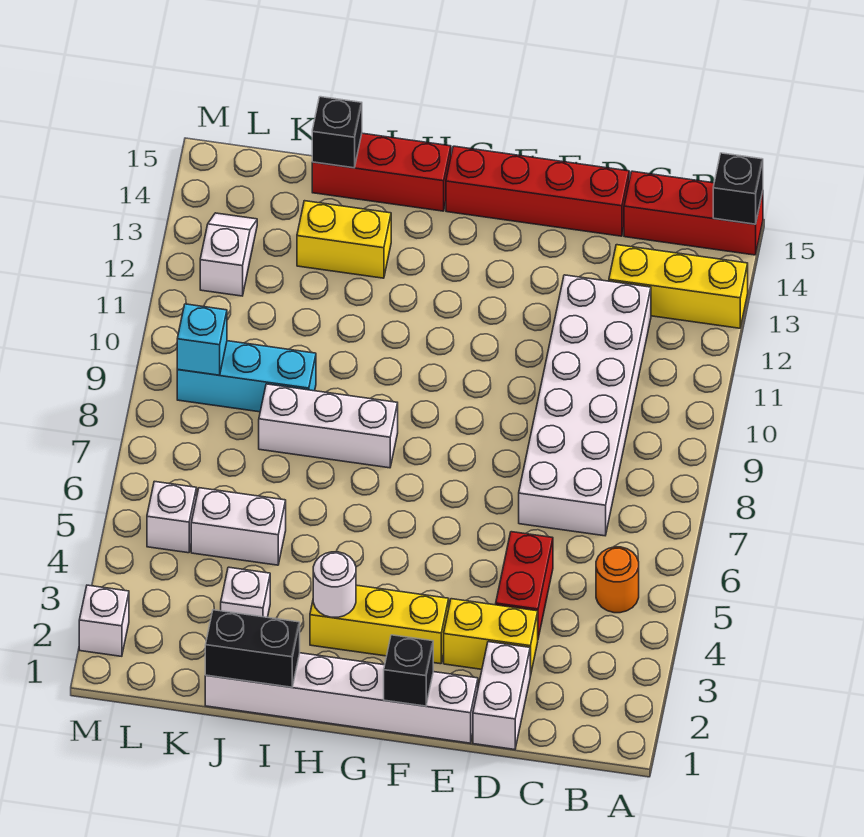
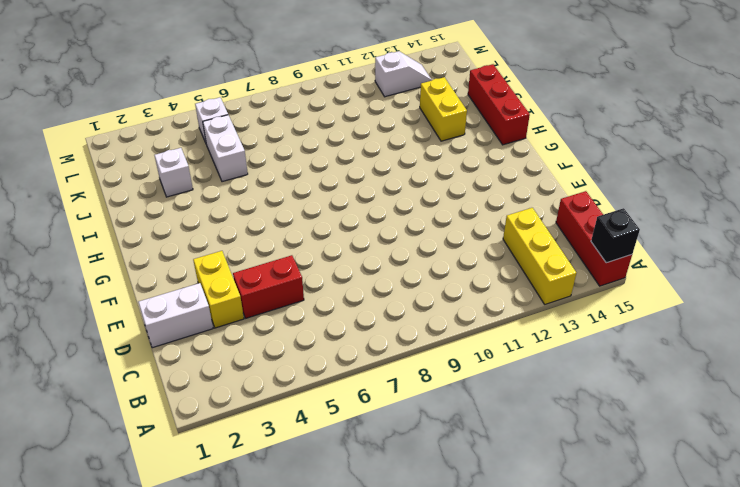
none -> orange 1x1 round brick [596,547,639,613]
none -> white 2x6 brick [519,275,651,536]
none -> red 1x4 brick [446,146,629,236]

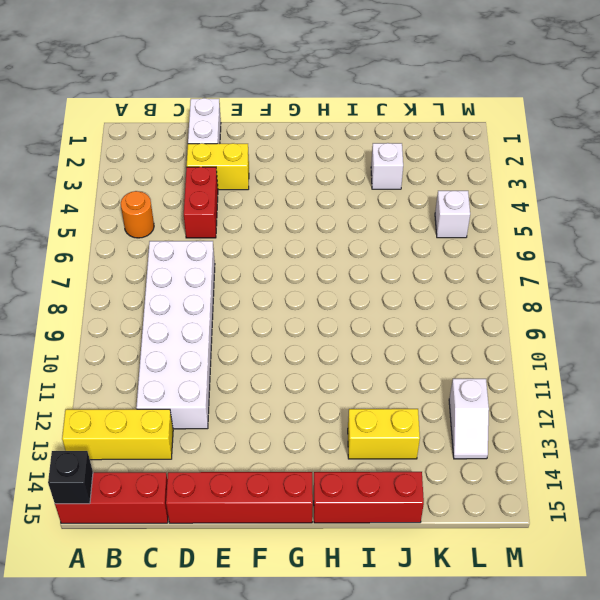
none -> white 1x6 brick [205,653,478,743]
none -> yellow 1x3 brick [310,585,449,664]
none -> white 1x3 brick [259,384,398,468]

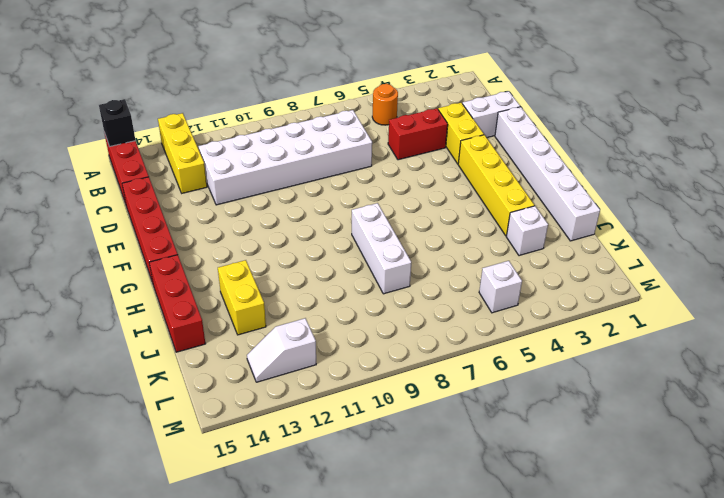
yellow 1x4 brick [458,135,534,236] -> yellow 1x3 brick [310,585,449,664]
none -> white 1x2 brick [191,488,286,565]
none -> cyan 1x3 brick [177,341,316,412]
none -> white 1x1 brick [79,585,129,656]

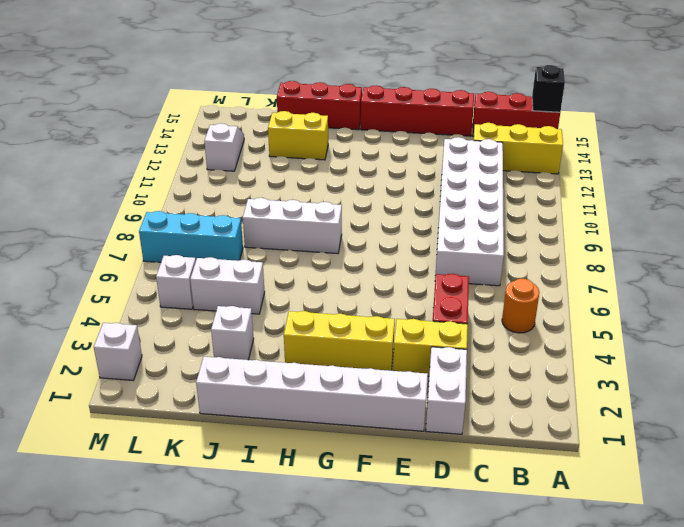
cyan 1x3 brick [139,211,243,262] -> cyan 1x3 brick moved to [177,341,316,412]
none -> black 1x1 brick [384,635,433,706]
none -> white 1x1 round brick [313,552,356,617]
none -> black 1x2 brick [205,610,300,687]

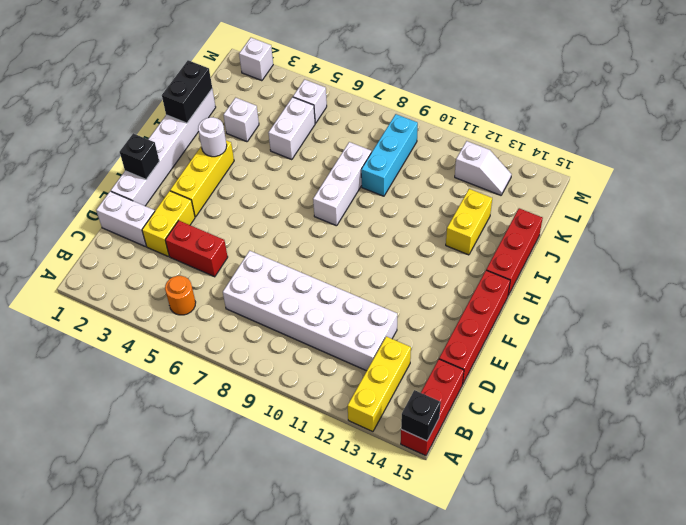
none -> black 1x1 brick [312,97,362,168]
none -> cyan 1x1 brick [177,304,227,375]

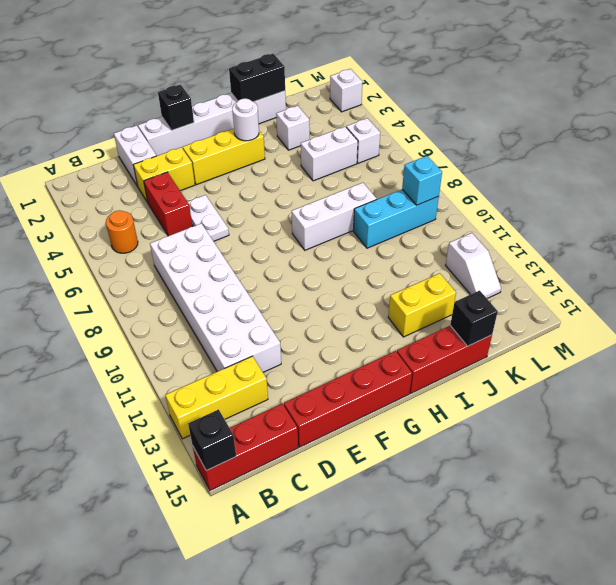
white 1x2 plate [188,195,229,241] -> none

